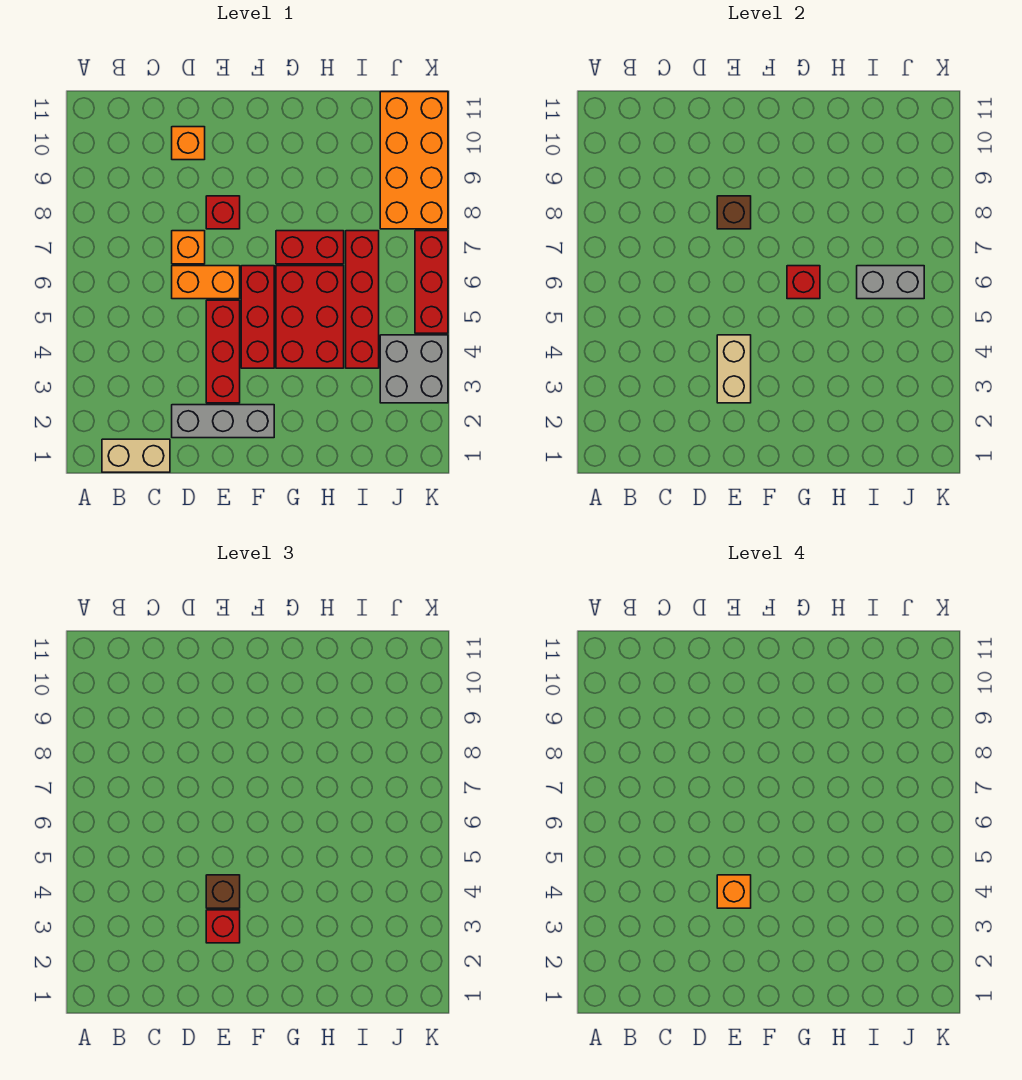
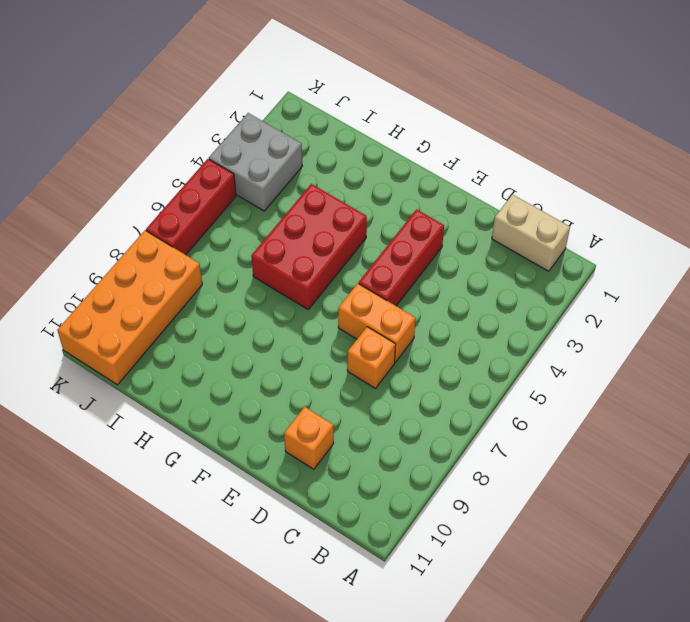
none -> grey 1x3 brick [172,405,274,438]
none -> red 1x1 brick [206,196,240,229]
none -> red 1x3 brick [241,266,274,368]

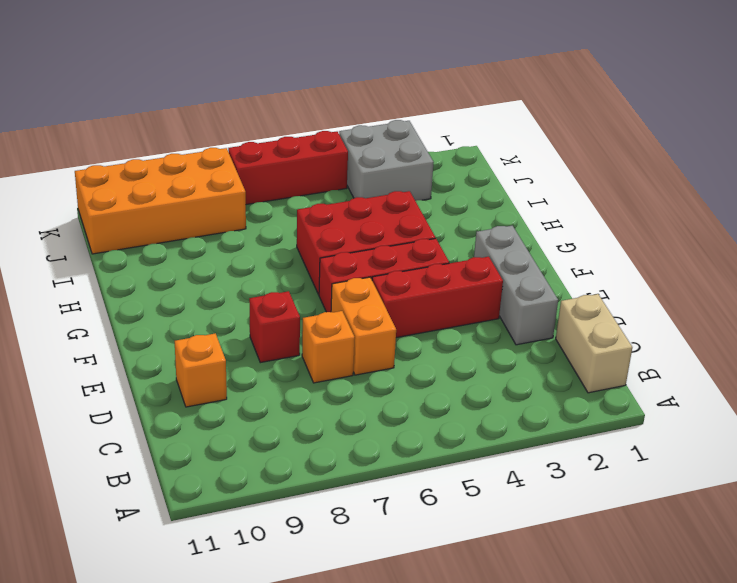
none -> red 1x2 brick [276,231,344,264]
none -> red 1x4 brick [346,231,379,368]
none -> tan 1x2 brick [717,335,751,403]

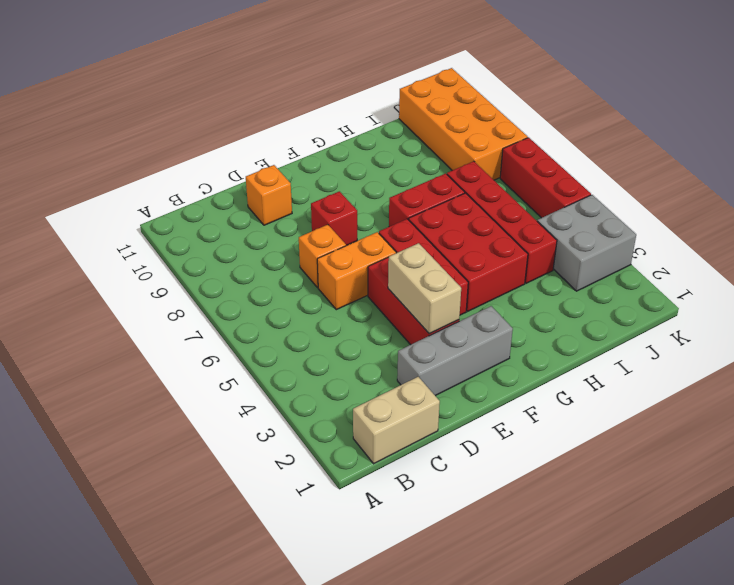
none -> brown 1x1 brick [717,196,751,229]
none -> red 1x1 brick [787,266,820,299]
none -> grey 1x2 brick [857,266,924,299]

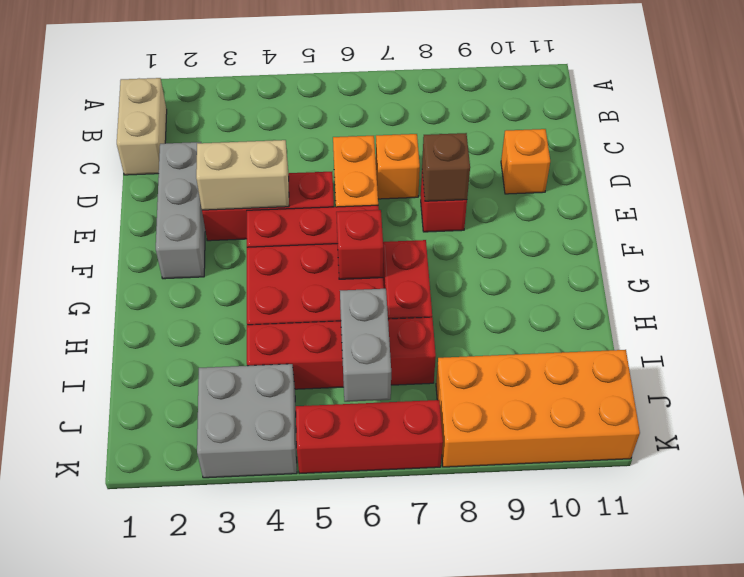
none -> red 1x1 brick [206,910,240,943]
none -> brown 1x1 brick [206,875,240,908]
none -> orange 1x1 brick [717,875,751,908]

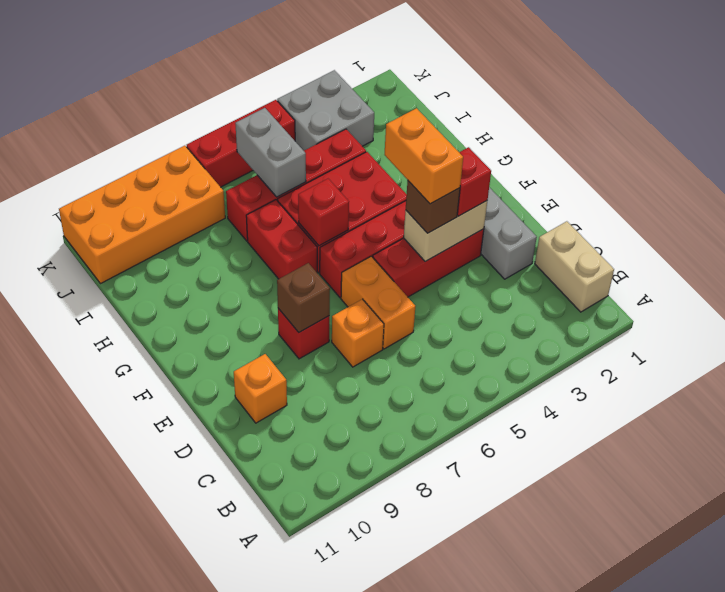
orange 1x2 brick [385,108,463,204] -> orange 1x1 brick [717,875,751,908]

